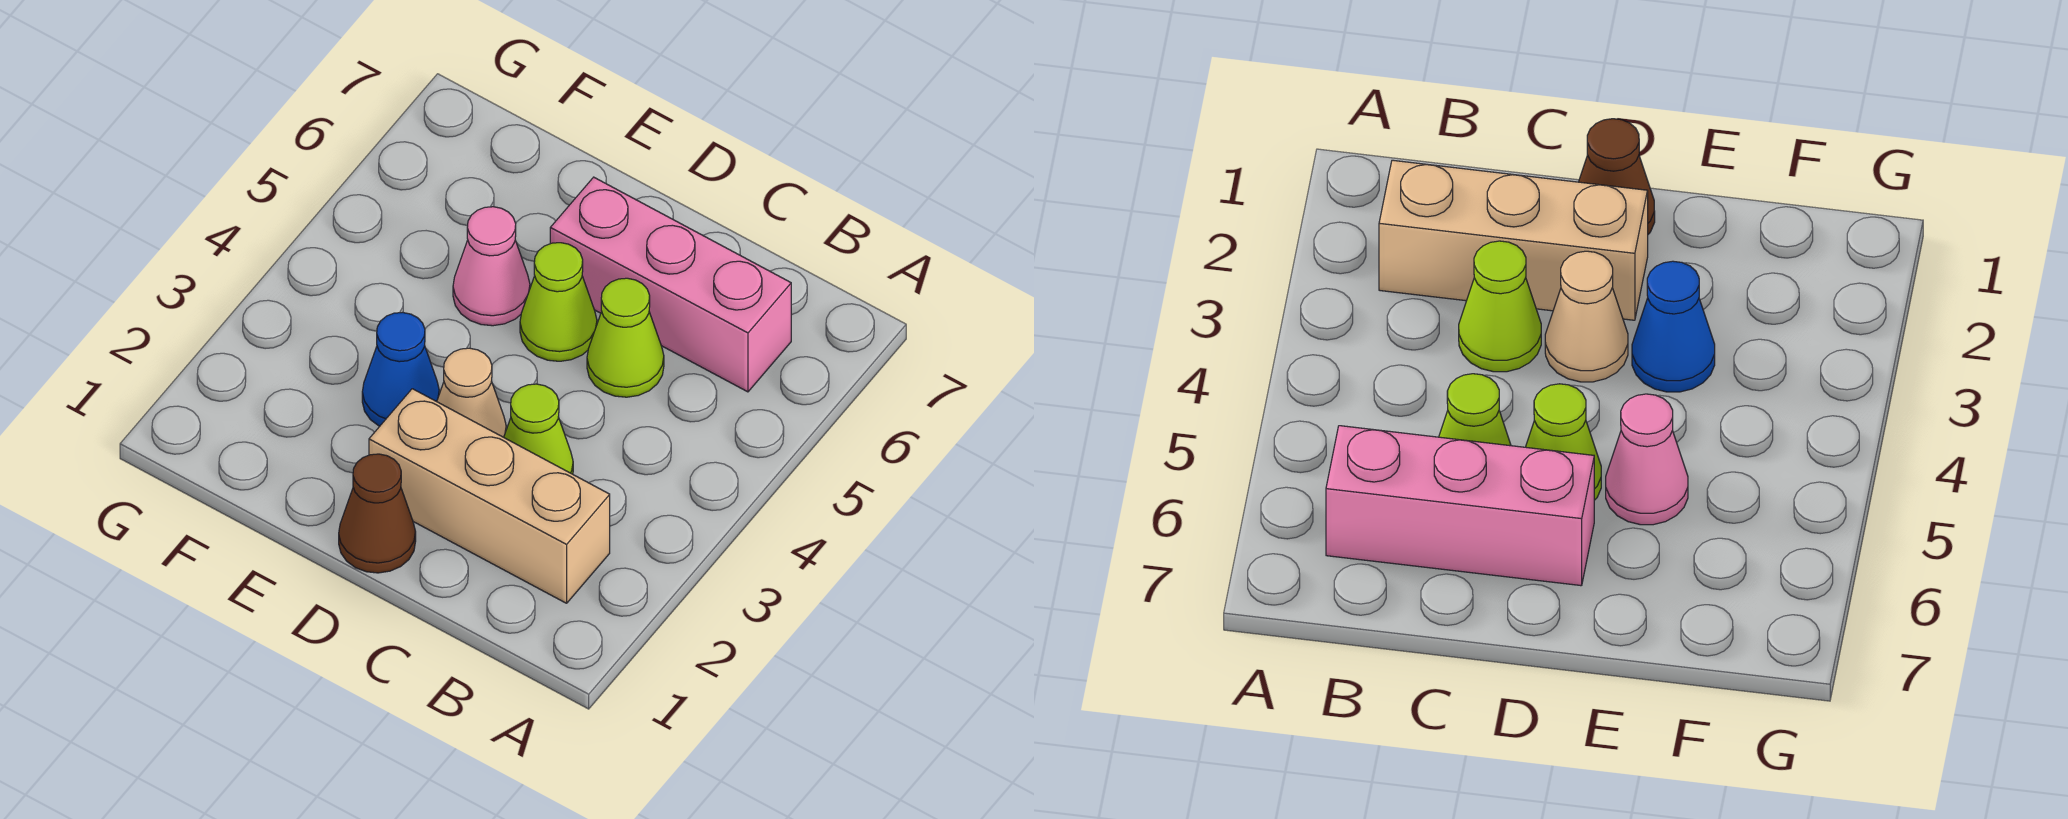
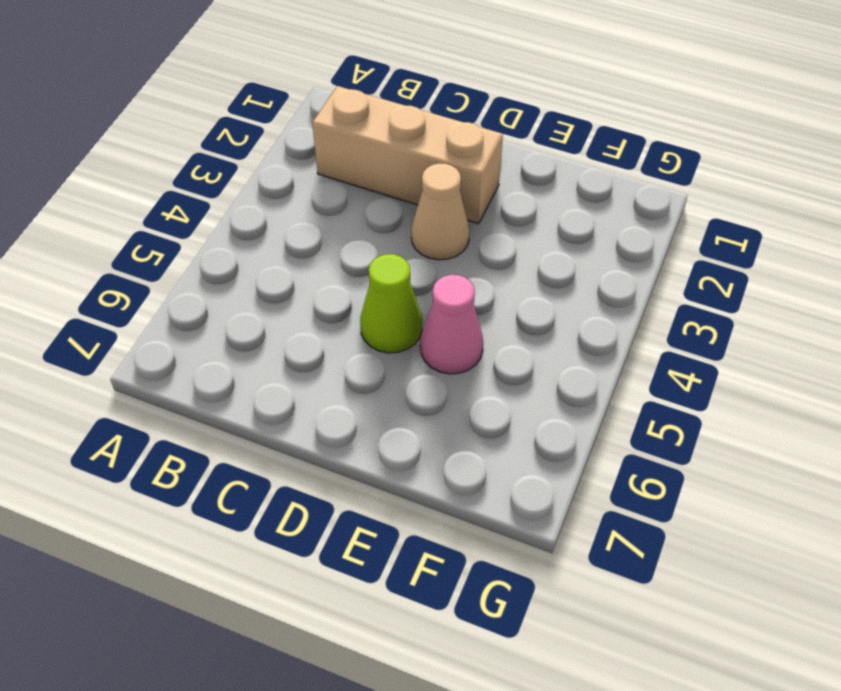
none -> pink 1x3 brick [550,177,791,392]
none -> lime 1x1 cone [504,384,573,474]

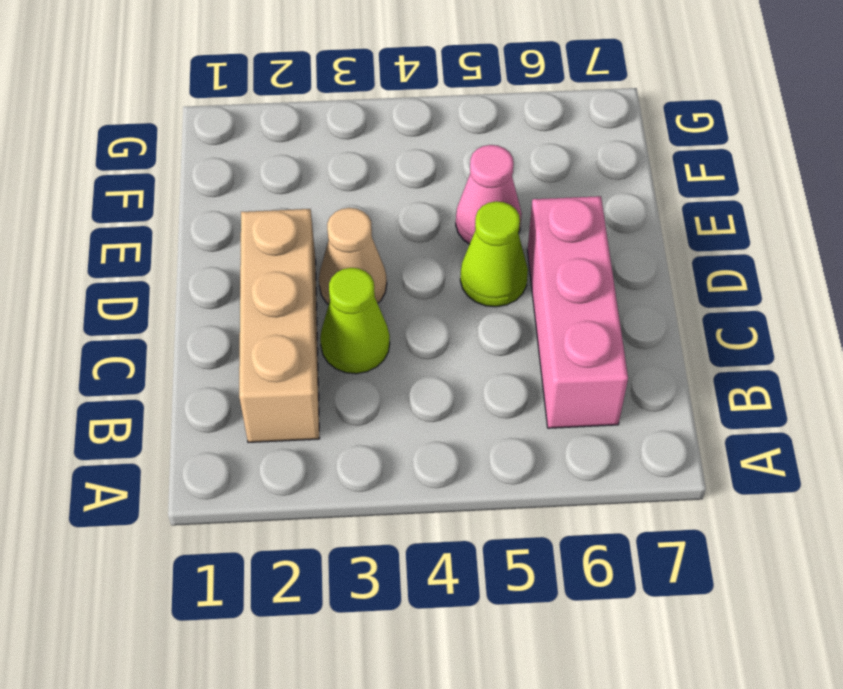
none -> lime 1x1 cone [587,278,664,397]
none -> brown 1x1 cone [339,454,416,573]

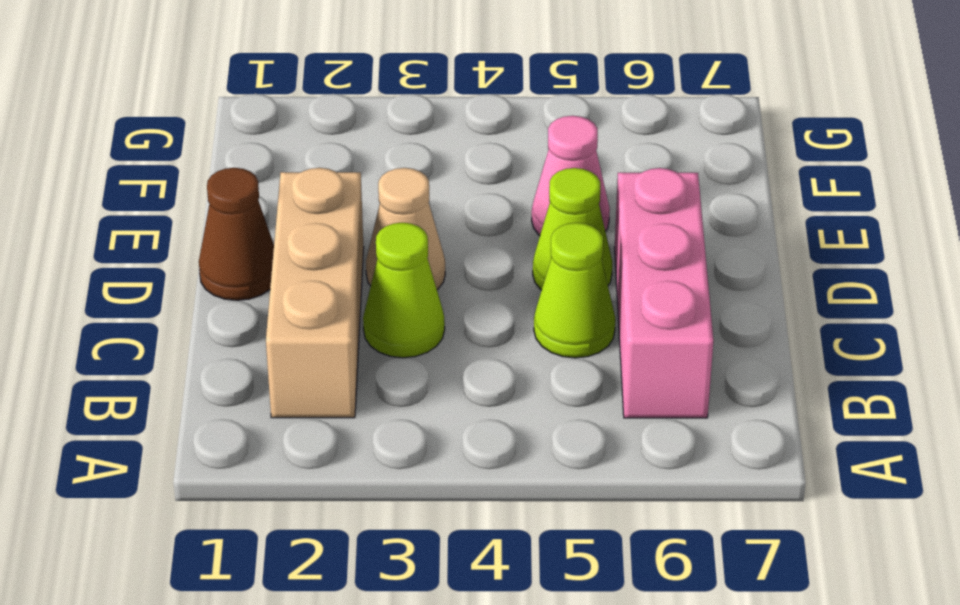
none -> blue 1x1 cone [362,312,439,426]

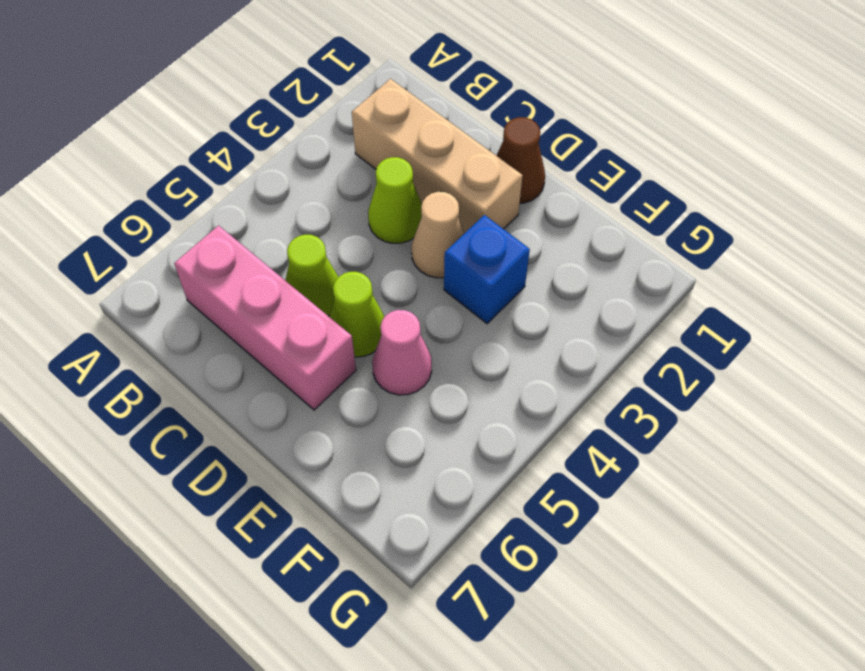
blue 1x1 brick [444,215,530,324] -> blue 1x1 cone [362,312,439,426]

